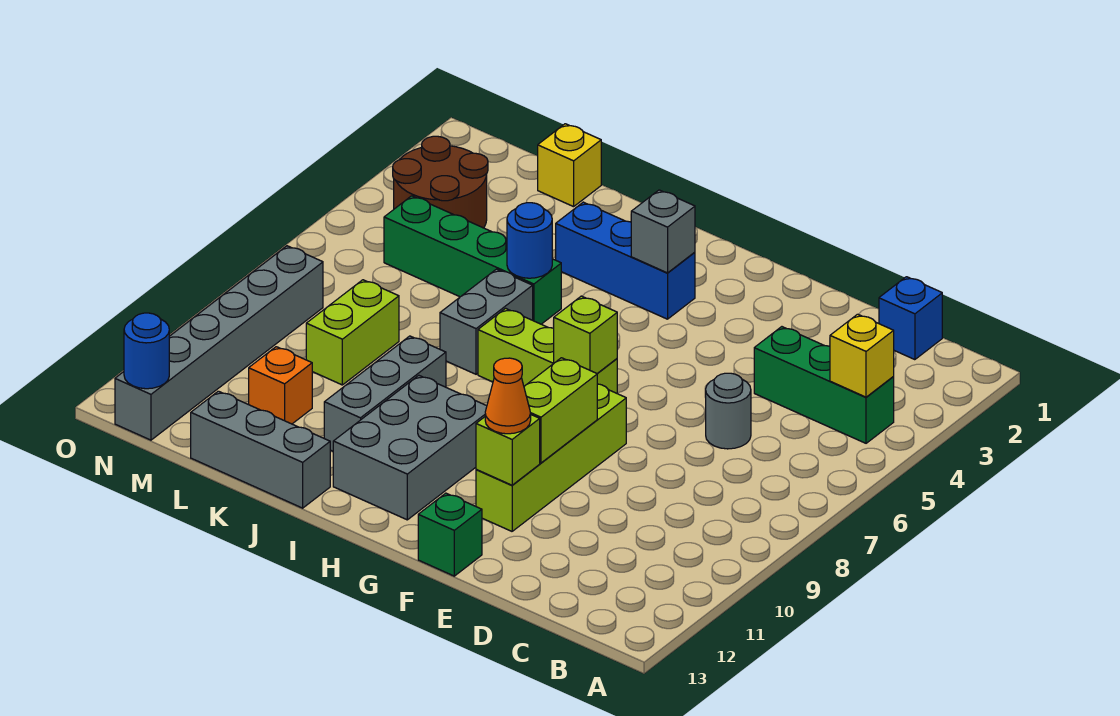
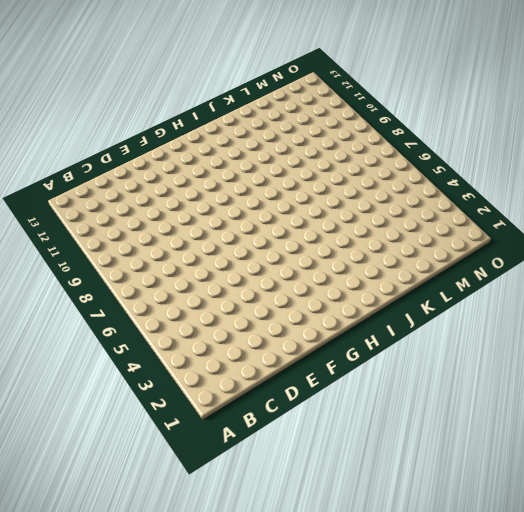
none -> green 1x3 brick [754,327,894,443]
none -> blue 1x1 brick [879,277,942,360]
none -> grey 1x1 round brick [706,373,751,449]

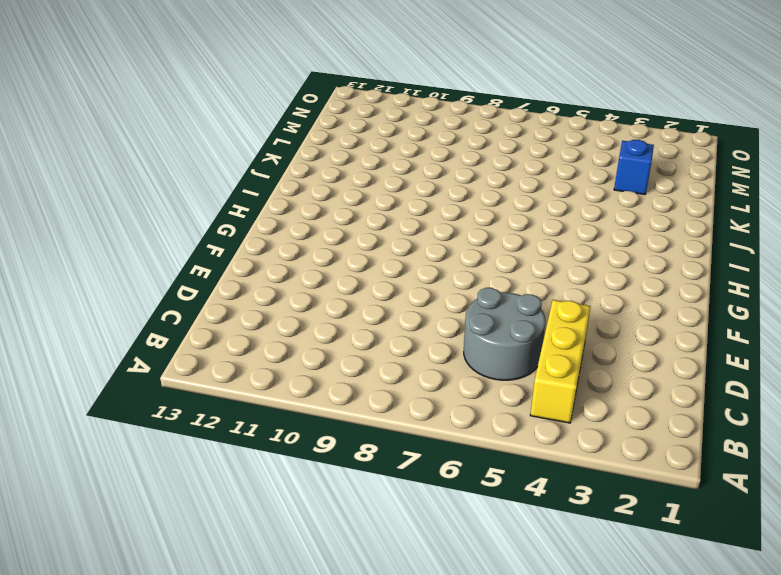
yellow 1x3 brick [530,300,591,423] -> green 1x3 brick [754,327,894,443]
grey 2x2 round brick [464,288,545,380] -> grey 1x1 round brick [706,373,751,449]
blue 1x1 brick [614,140,654,194] -> blue 1x1 brick moved to [879,277,942,360]
none -> lime 1x4 brick [476,384,626,531]
none -> green 1x1 brick [418,493,482,576]
none -> lime 1x3 brick [478,308,617,393]

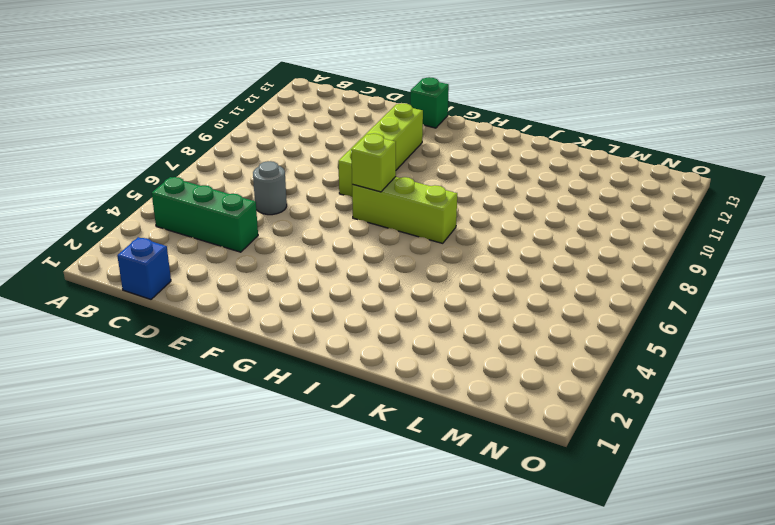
none -> blue 1x3 brick [556,202,695,319]
none -> grey 2x3 brick [333,375,487,520]
none -> green 1x4 brick [384,196,561,324]

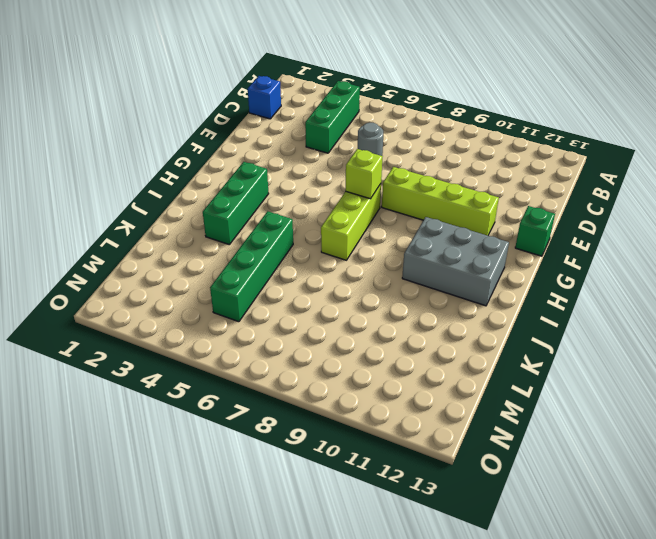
green 1x3 brick [203,162,269,244] -> blue 1x3 brick [556,202,695,319]
none -> grey 1x2 brick [440,269,533,374]
none -> grey 1x3 brick [324,336,446,451]
none -> grey 1x3 brick [191,391,330,508]

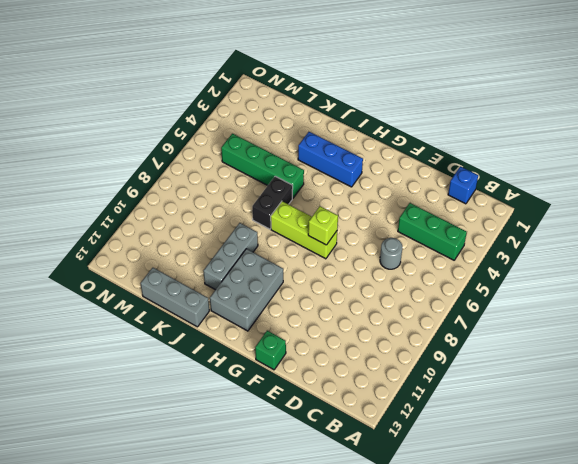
black 1x2 brick [252,176,293,229] -> grey 1x2 brick [440,269,533,374]
none -> lime 1x4 brick [476,384,626,531]
none -> yellow 1x1 brick [538,124,601,207]
none -> lime 1x2 brick [306,280,399,385]

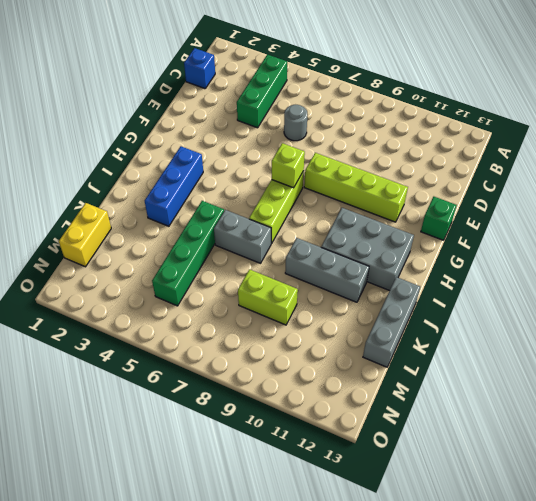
yellow 1x2 brick [59,203,111,267] -> yellow 1x1 brick [538,124,601,207]
none -> orange 1x1 brick [249,347,312,424]
none -> brown 2x2 round brick [393,136,488,228]
none -> grey 1x6 brick [115,246,323,440]

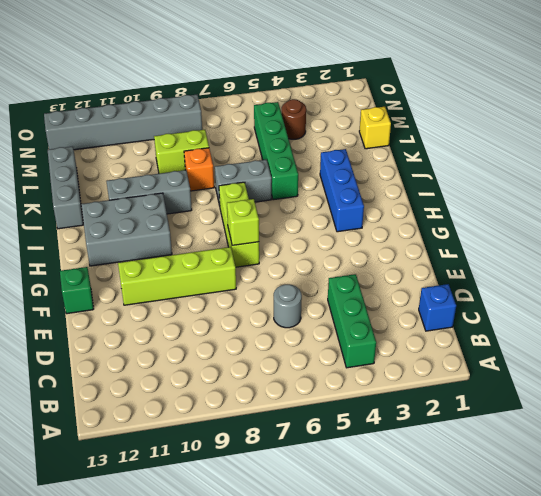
orange 1x1 brick [184,148,214,191] -> orange 1x1 brick moved to [249,347,312,424]
brown 1x1 round brick [281,99,306,139] -> brown 2x2 round brick [393,136,488,228]
none -> yellow 1x1 brick [830,314,894,397]
none -> lime 1x2 brick [524,358,597,463]
none -> lime 1x1 brick [476,415,540,485]

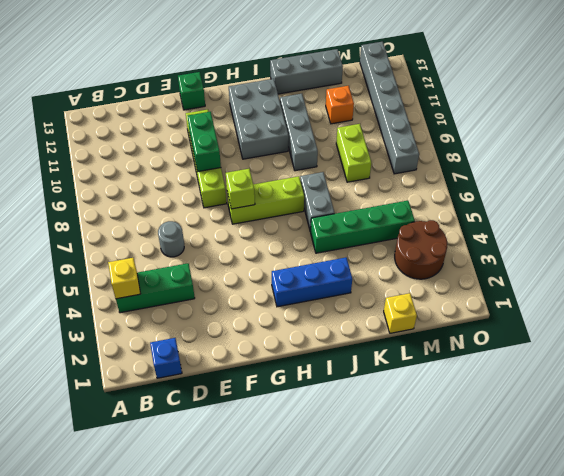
green 1x2 brick [188,112,221,171] -> lime 1x2 brick [524,358,597,463]
none -> lime 1x1 brick [476,415,540,485]
none -> grey 1x1 brick [631,190,695,273]
none -> blue 1x1 round brick [507,203,552,278]

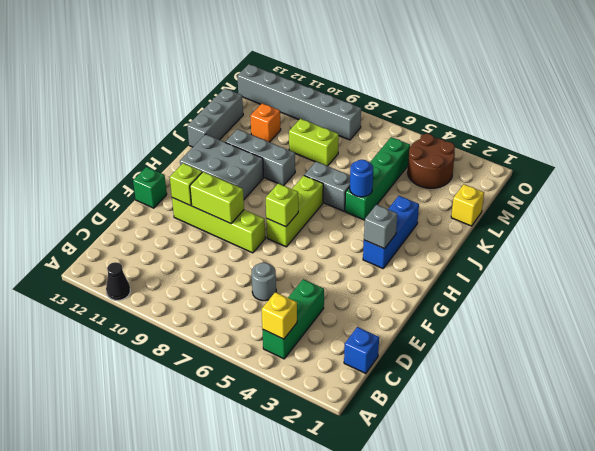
black 1x1 cone [106,262,130,300] -> none
none -> blue 1x1 round brick [124,313,169,389]
none -> orange 1x1 cone [485,358,531,434]

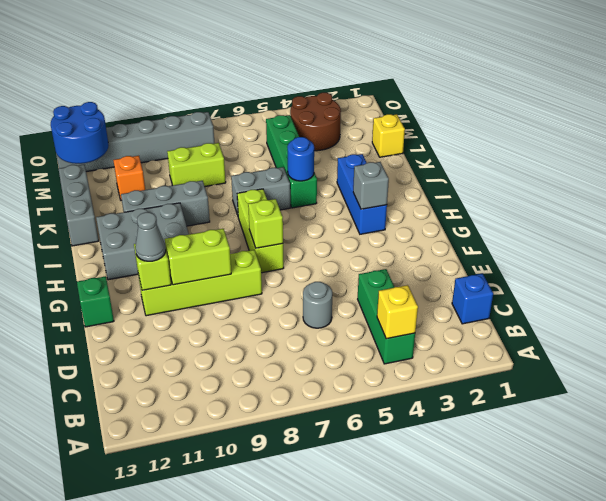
grey 1x1 cone [135,212,166,261] -> orange 1x1 cone [485,358,531,434]
blue 2x2 round brick [51,102,109,164] -> blue 1x1 round brick [124,313,169,389]

